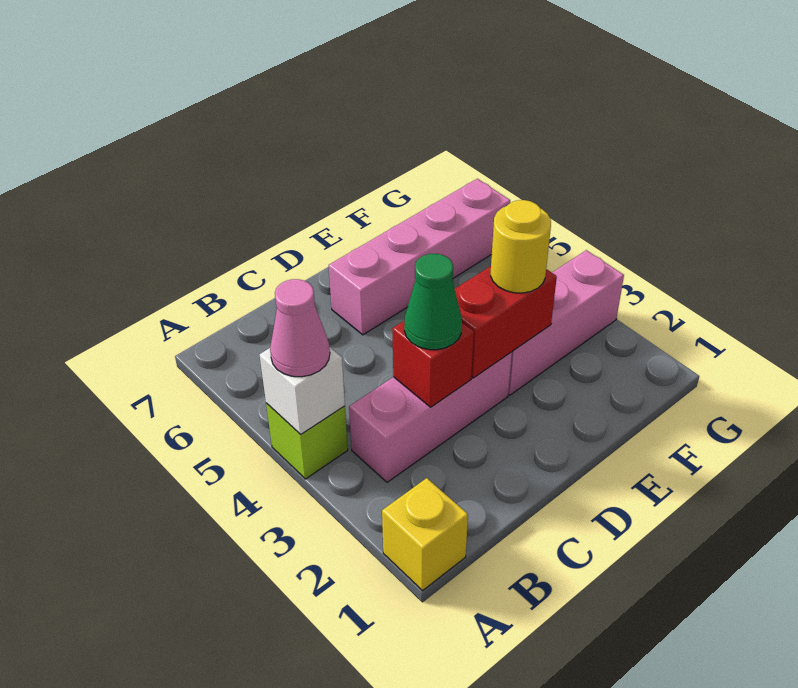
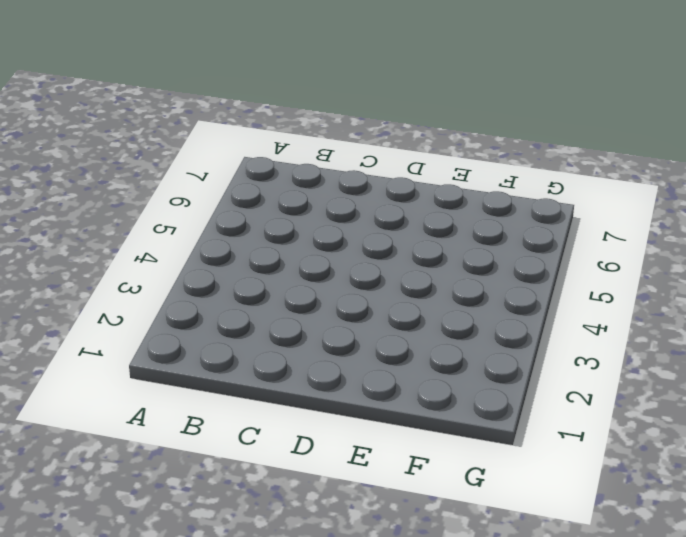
none -> yellow 1x1 brick [382,478,468,591]
none -> lime 1x1 brick [266,403,348,479]

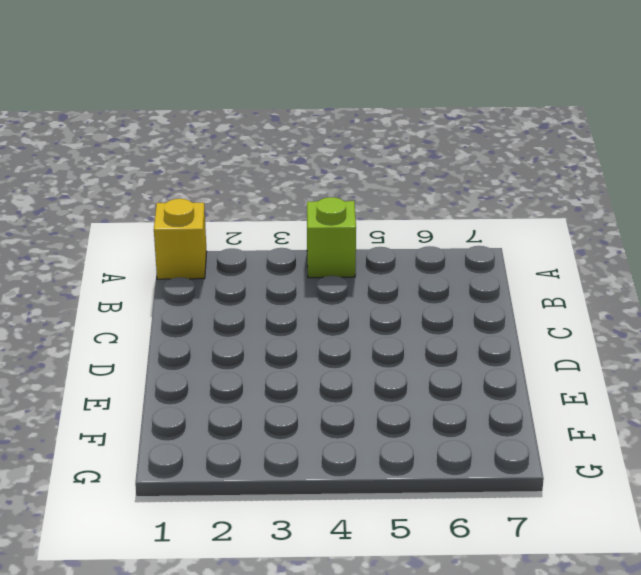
none -> pink 1x3 brick [349,352,512,482]
none -> pink 1x4 brick [329,179,510,335]

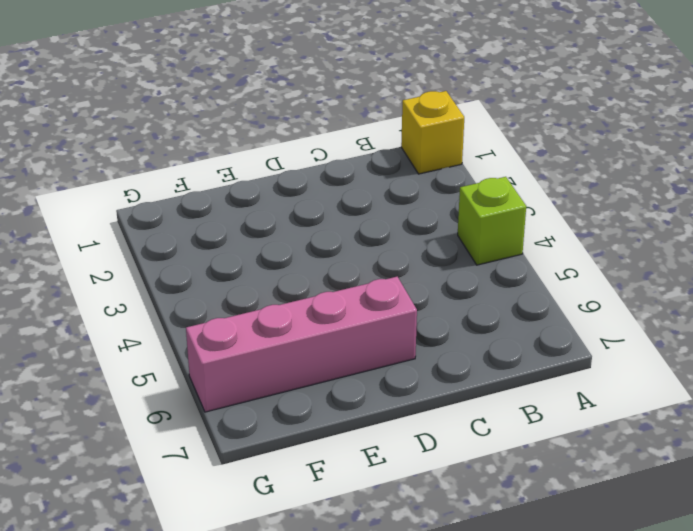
none -> pink 1x3 brick [349,352,512,482]
none -> pink 1x3 brick [508,250,624,395]

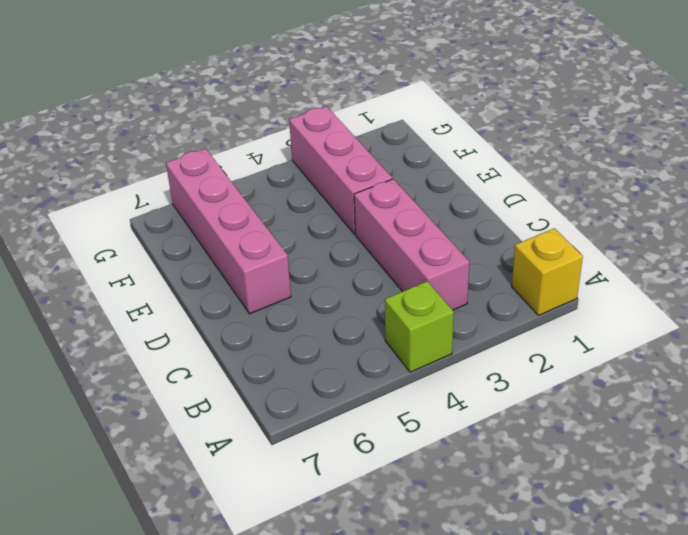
none -> white 1x1 brick [260,347,345,434]
none -> red 1x1 brick [392,321,474,407]

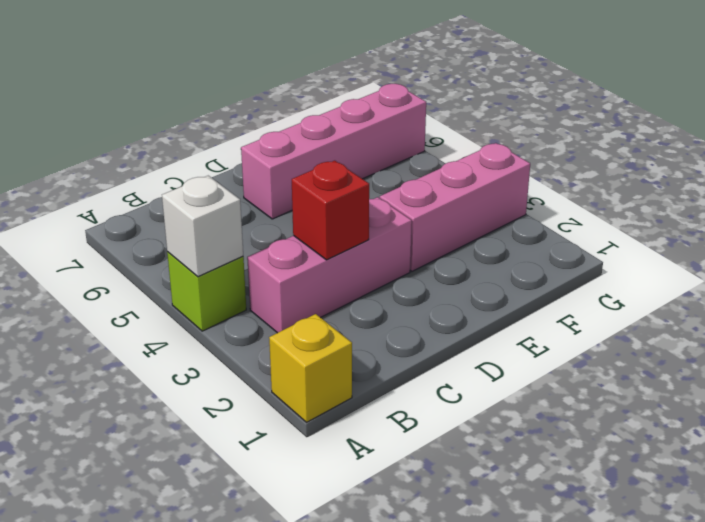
none -> red 1x2 brick [455,266,557,378]
none -> pink 1x1 cone [270,279,330,377]

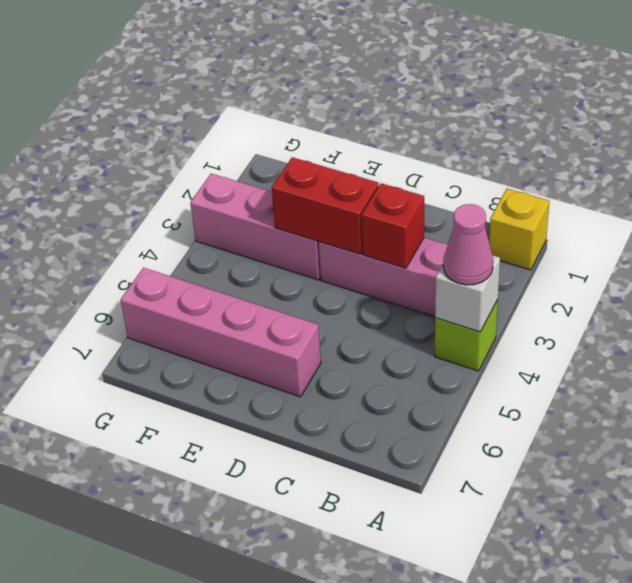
none -> green 1x1 cone [404,254,462,350]
none -> yellow 1x1 round brick [491,200,551,293]

